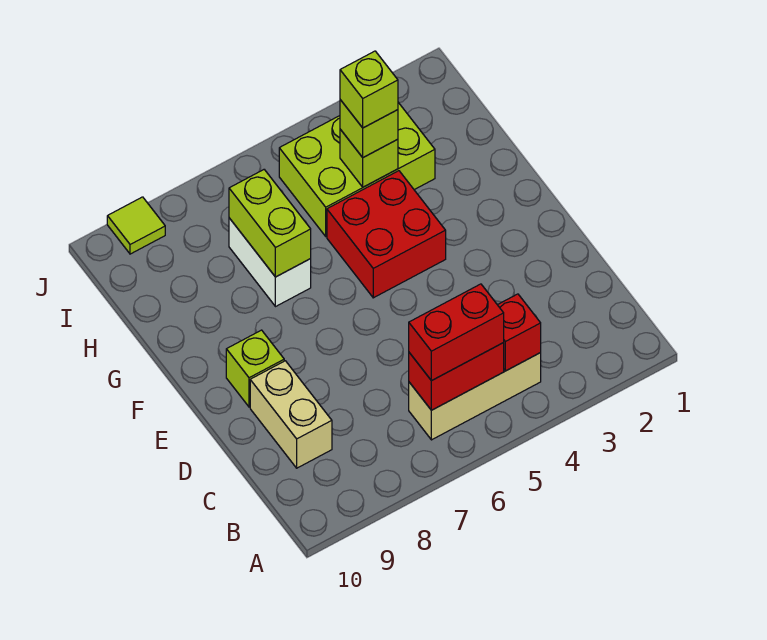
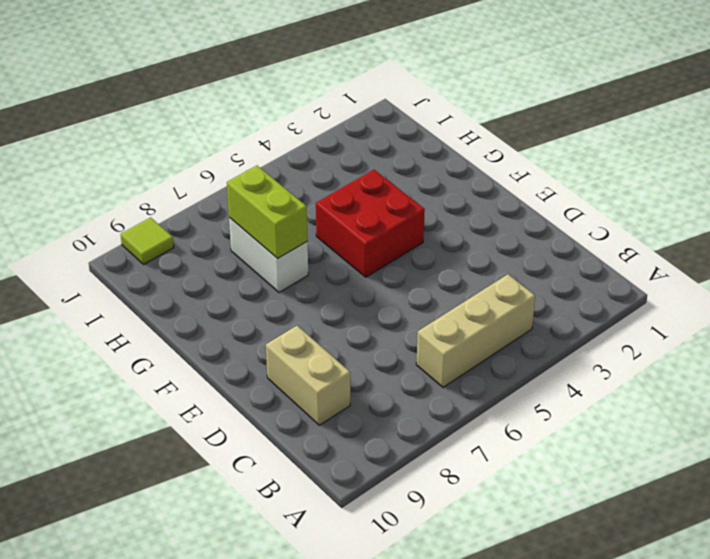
none -> lime 1x1 brick [226,330,284,407]
none -> lime 2x3 brick [279,102,435,236]
none -> red 1x1 brick [498,294,541,371]

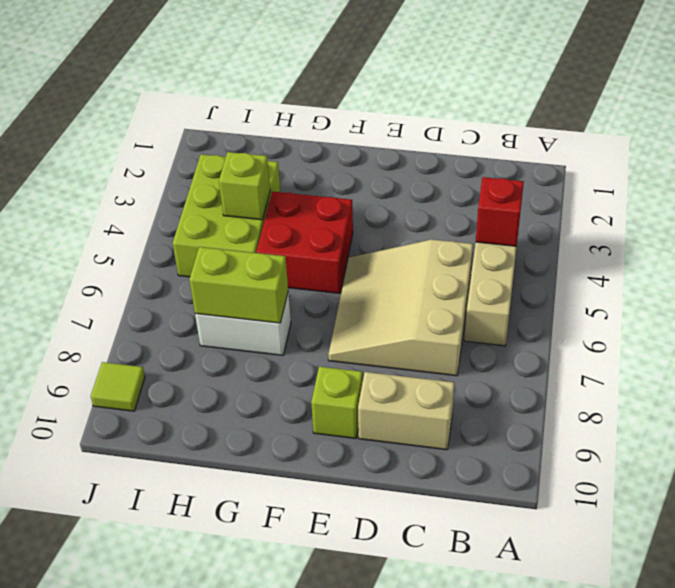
tan 3x3 slope [328,239,473,376] -> none
none -> red 1x2 brick [409,343,504,410]
none -> red 1x2 brick [409,284,504,381]
none -> lime 1x1 brick [340,100,398,157]

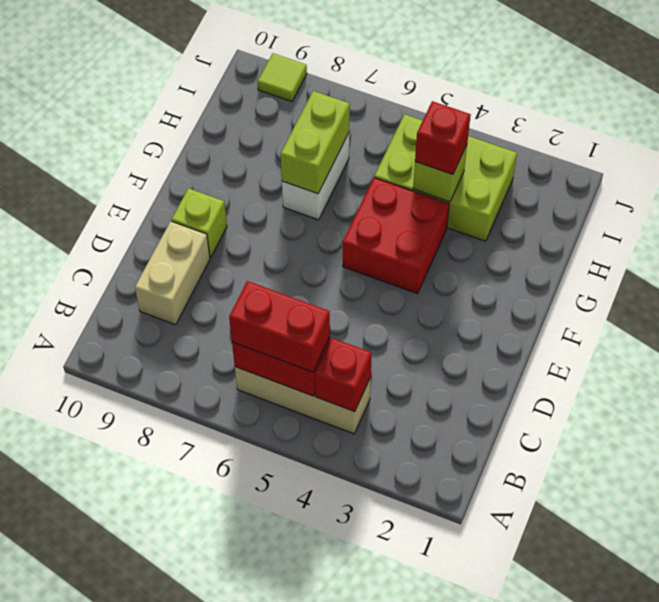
red 1x1 brick [415,101,471,174] -> lime 1x1 brick [340,100,398,157]
none -> lime 1x1 brick [340,51,398,128]

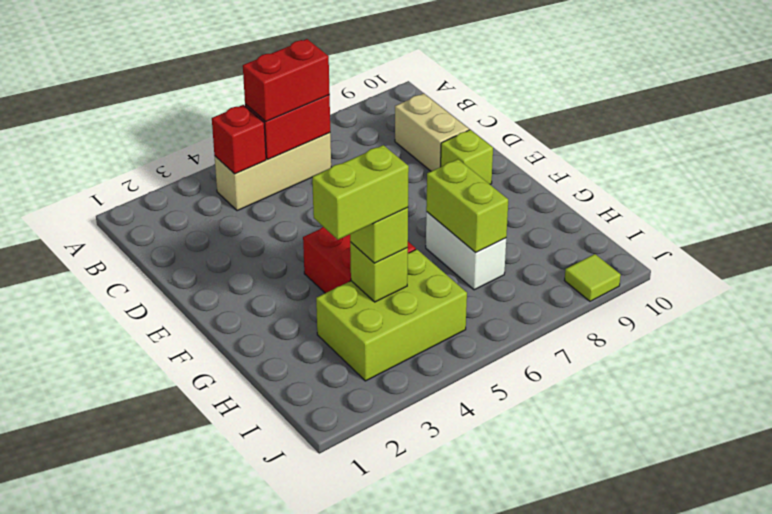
lime 1x2 brick [312,145,409,240] -> lime 1x1 brick [340,51,398,128]

